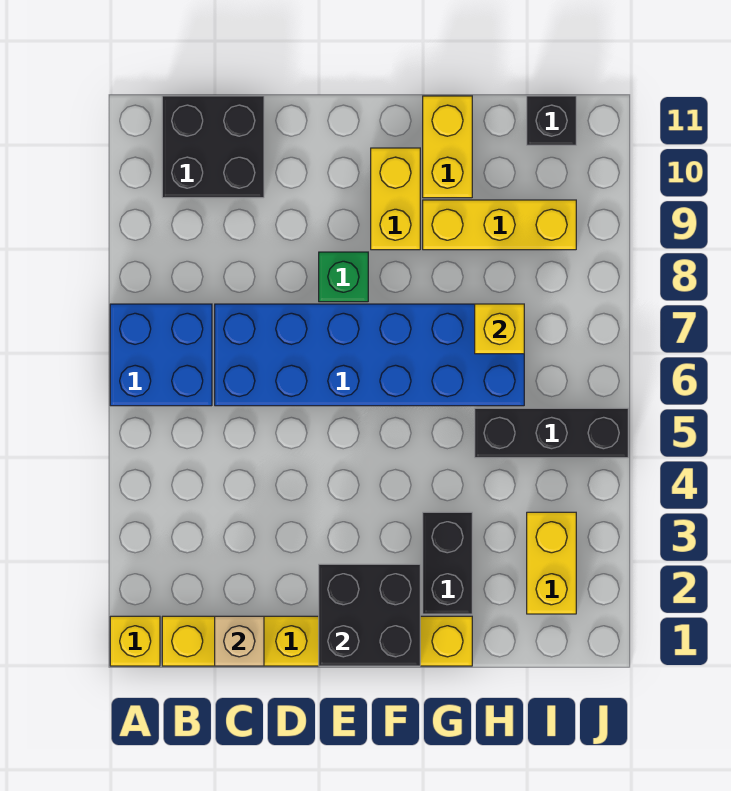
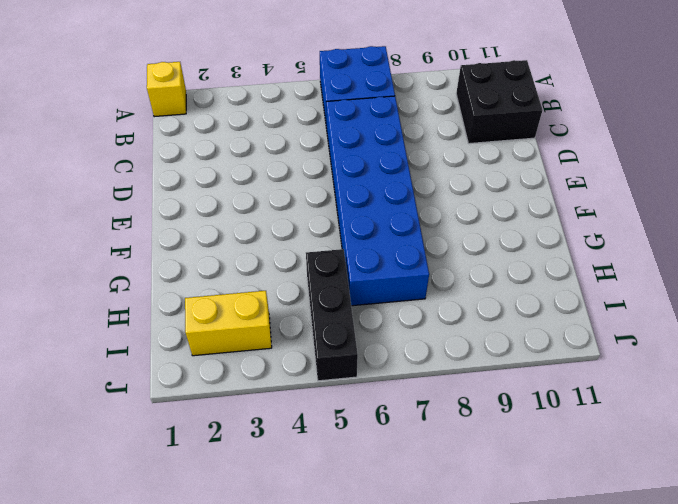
none -> yellow 1x6 brick [162,616,472,666]
none -> green 1x1 brick [319,252,368,302]
none -> yellow 1x2 brick [371,148,420,250]

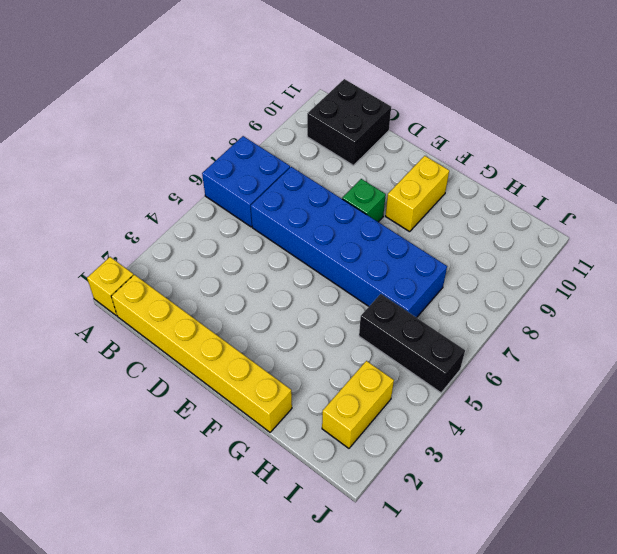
none -> black 1x2 brick [423,512,472,614]
none -> yellow 1x3 brick [423,200,576,250]
none -> yellow 1x2 brick [423,96,472,198]

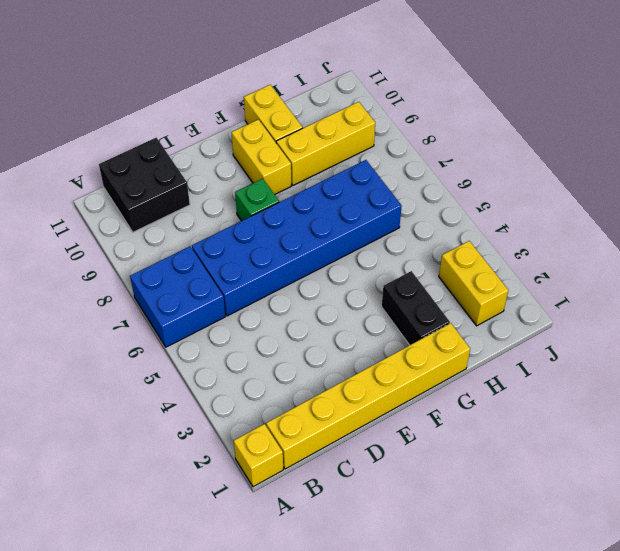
none -> black 1x3 brick [475,408,628,458]
none -> black 1x1 brick [527,96,576,145]
none -> tan 1x1 brick [215,616,264,666]

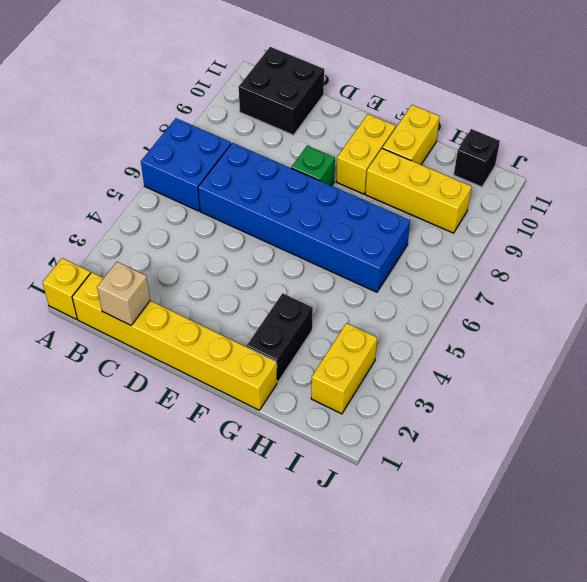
none -> black 1x3 brick [475,408,628,458]
none -> black 2x2 brick [319,564,420,666]
none -> yellow 1x1 brick [475,304,524,354]

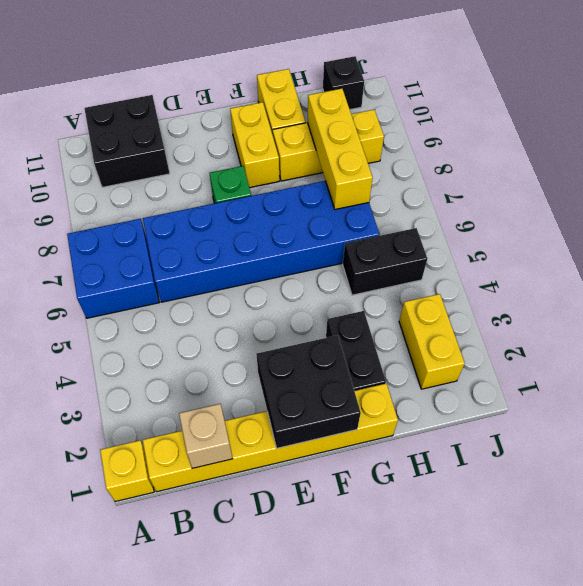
black 1x2 brick [343,228,427,295] -> black 1x3 brick [475,408,628,458]
yellow 1x3 brick [307,89,373,209] -> yellow 1x1 brick [475,304,524,354]

